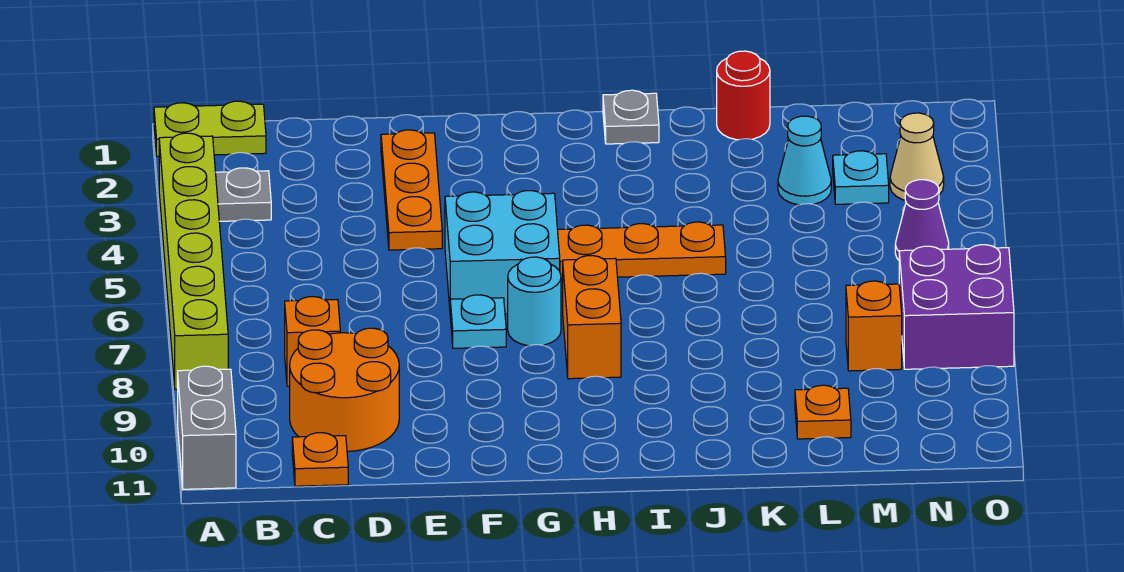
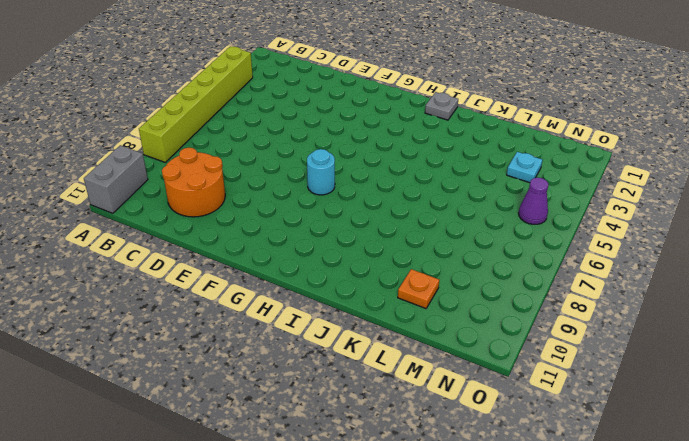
none -> lime 1x2 plate [154,101,266,156]
none -> grey 1x1 plate [216,168,271,221]
none -> orange 1x1 brick [285,297,340,386]

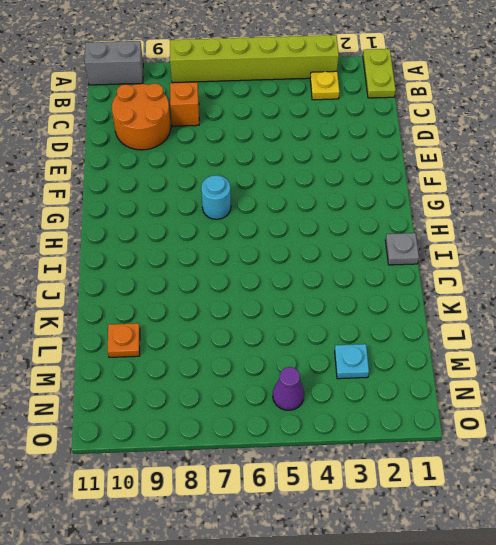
yellow 1x1 plate [310,71,339,100] -> grey 1x1 plate [216,168,271,221]
none -> orange 1x1 plate [292,433,348,486]
none -> orange 1x3 plate [381,130,442,250]
none -> cyan 2x2 brick [445,191,560,314]

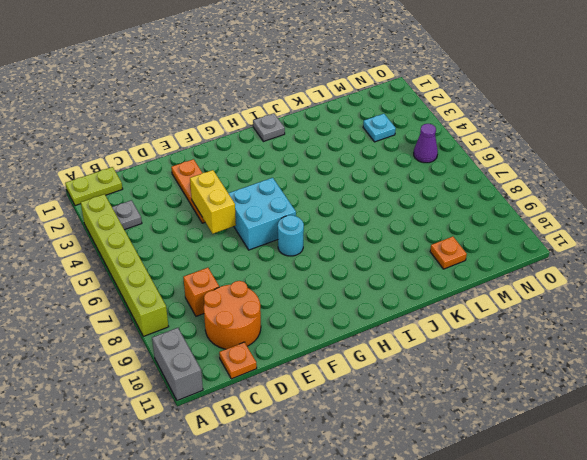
yellow 1x2 brick [190,170,236,234] -> none
none -> cyan 1x1 plate [450,295,506,348]
none -> orange 1x3 plate [558,222,726,279]
none -> orange 1x2 brick [563,256,621,379]

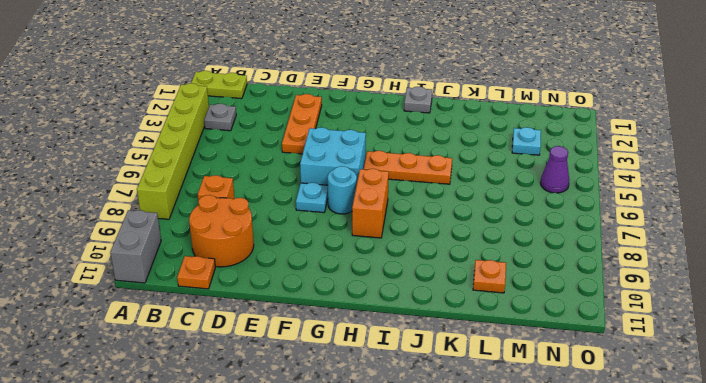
none -> red 1x1 round brick [717,51,770,140]
none -> cyan 1x1 cone [778,116,831,205]
none -> orange 1x1 brick [846,281,902,371]

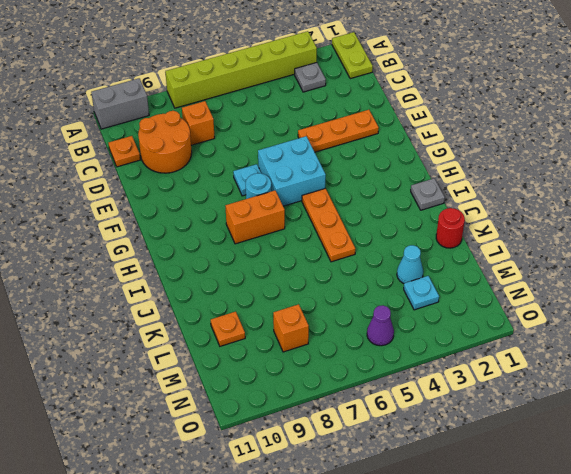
none -> tan 1x1 cone [890,113,944,200]
none -> purple 2x2 brick [899,245,1014,369]

